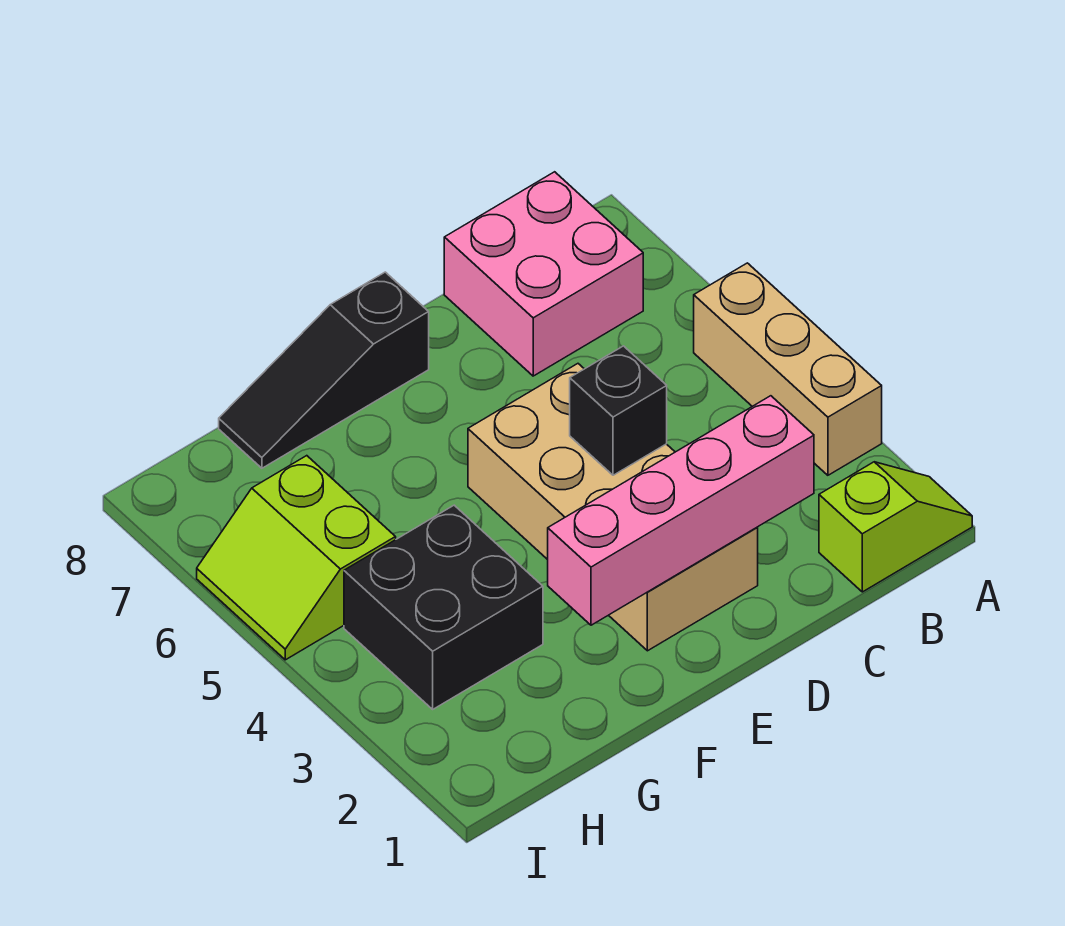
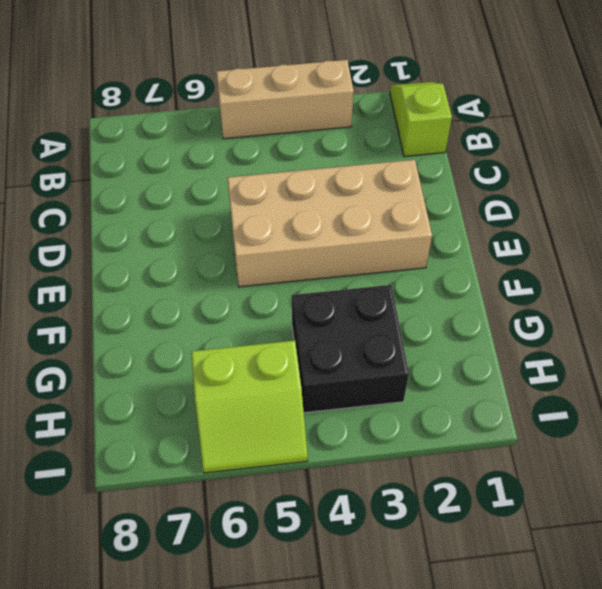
none -> pink 2x2 brick [444,172,643,376]
none -> black 1x3 slope [219,272,429,468]

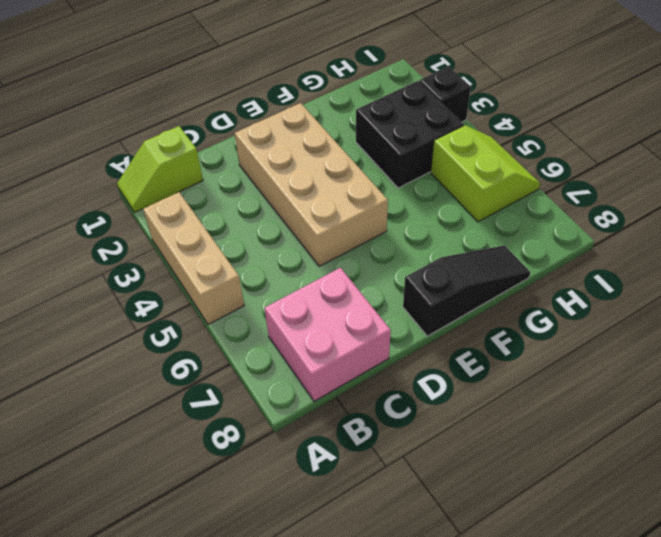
black 1x1 brick [420,66,471,122] -> black 1x1 brick moved to [570,346,667,475]
none -> pink 1x4 brick [548,396,814,625]

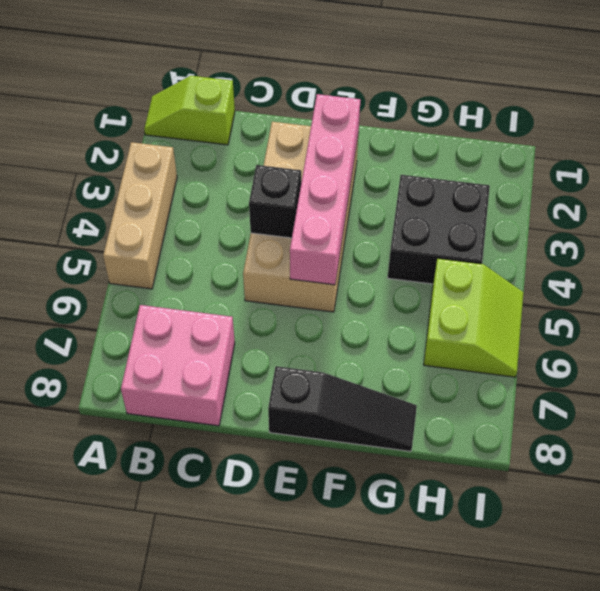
pink 1x4 brick [290,94,360,285] -> pink 1x4 brick turned to [548,396,814,625]

